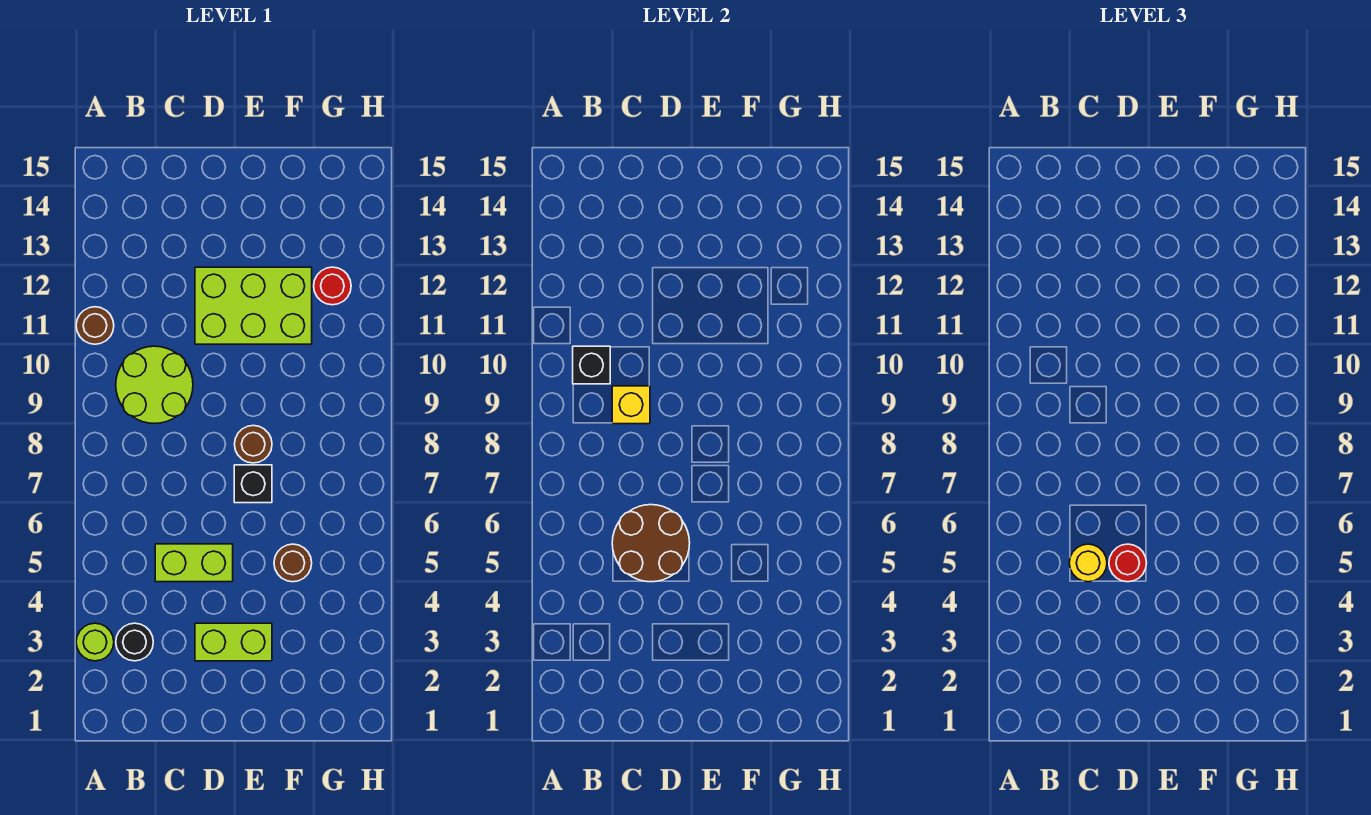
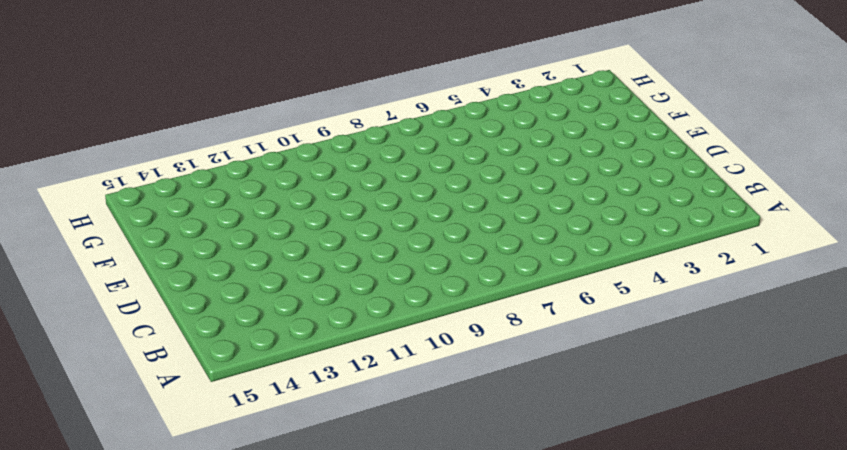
none -> lime 1x1 round brick [76,623,114,661]
none -> brown 1x1 round brick [76,307,114,344]
none -> black 1x1 round brick [116,623,153,661]

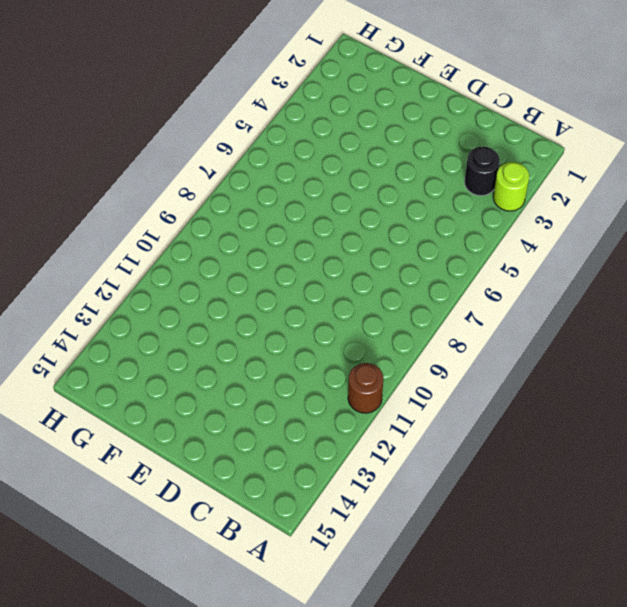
none -> lime 2x2 round brick [116,346,193,424]
none -> lime 1x2 brick [155,544,233,582]
none -> lime 1x2 brick [195,623,272,661]

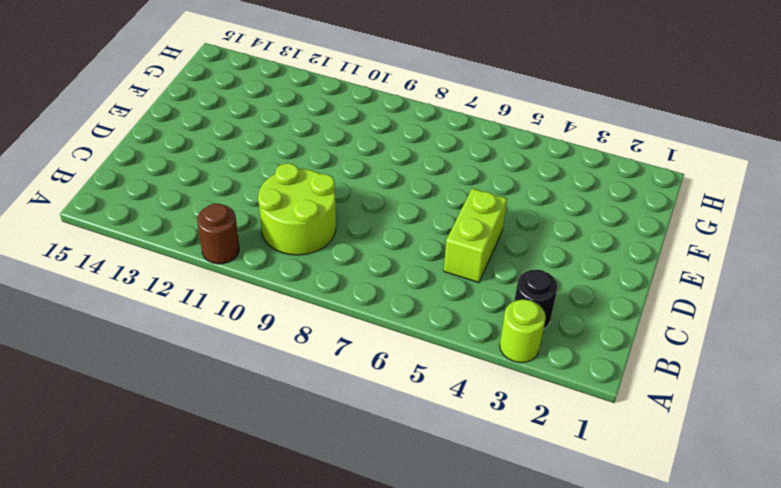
none -> lime 1x2 brick [195,623,272,661]
none -> lime 2x3 brick [195,267,312,344]
none -> black 1x1 brick [234,465,272,503]

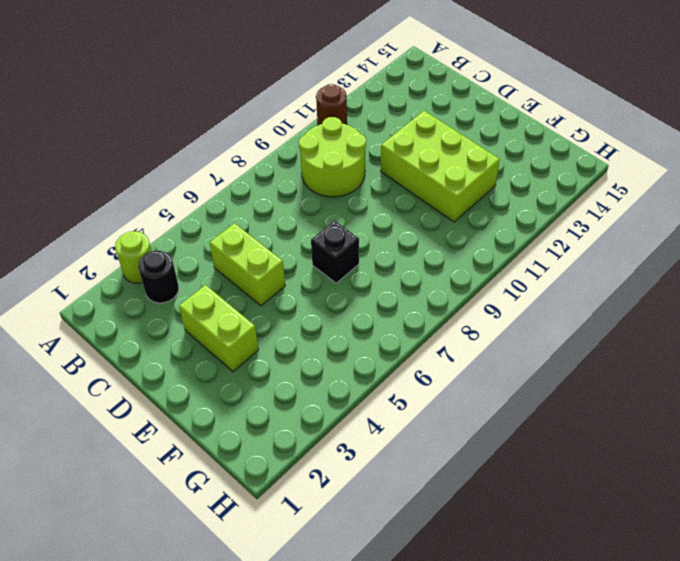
none -> brown 1x1 round brick [235,425,272,463]
none -> brown 1x1 round brick [274,544,312,582]
none -> red 1x1 round brick [314,267,351,305]

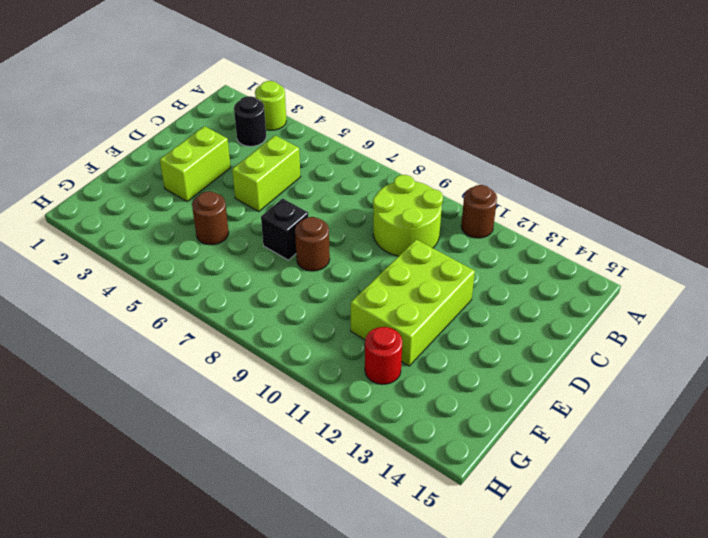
none -> black 1x1 brick [573,346,610,384]
none -> brown 2x2 round brick [612,505,690,582]
none -> yellow 1x1 brick [612,386,650,424]

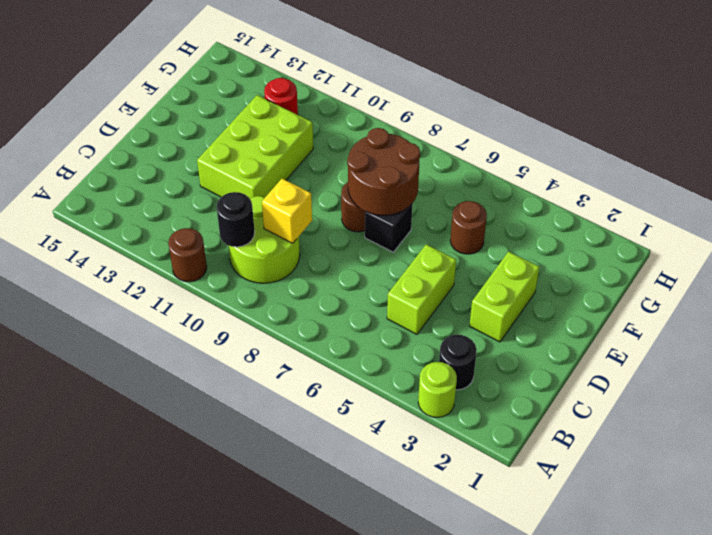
black 1x1 round brick [217,192,255,247] -> black 1x1 brick [573,346,610,384]
brown 2x2 round brick [347,128,420,215] -> brown 2x2 round brick moved to [612,505,690,582]
none -> yellow 1x1 round brick [1069,544,1107,582]
none -> red 1x1 round brick [1109,544,1146,582]

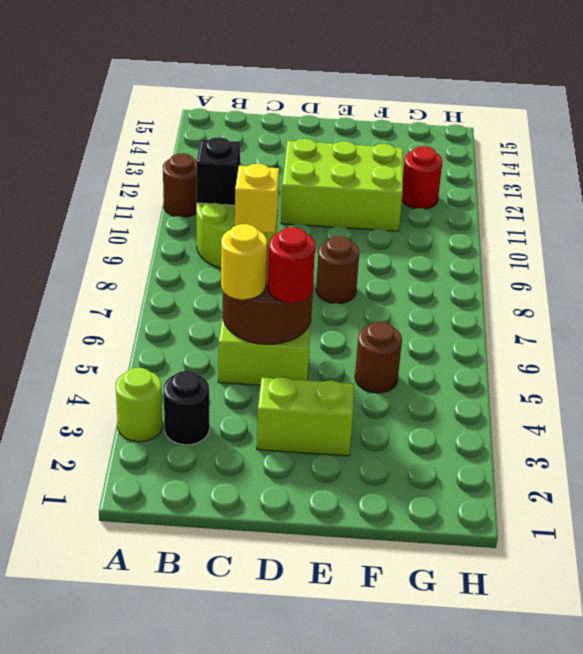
none -> black 1x1 brick [234,465,272,503]

